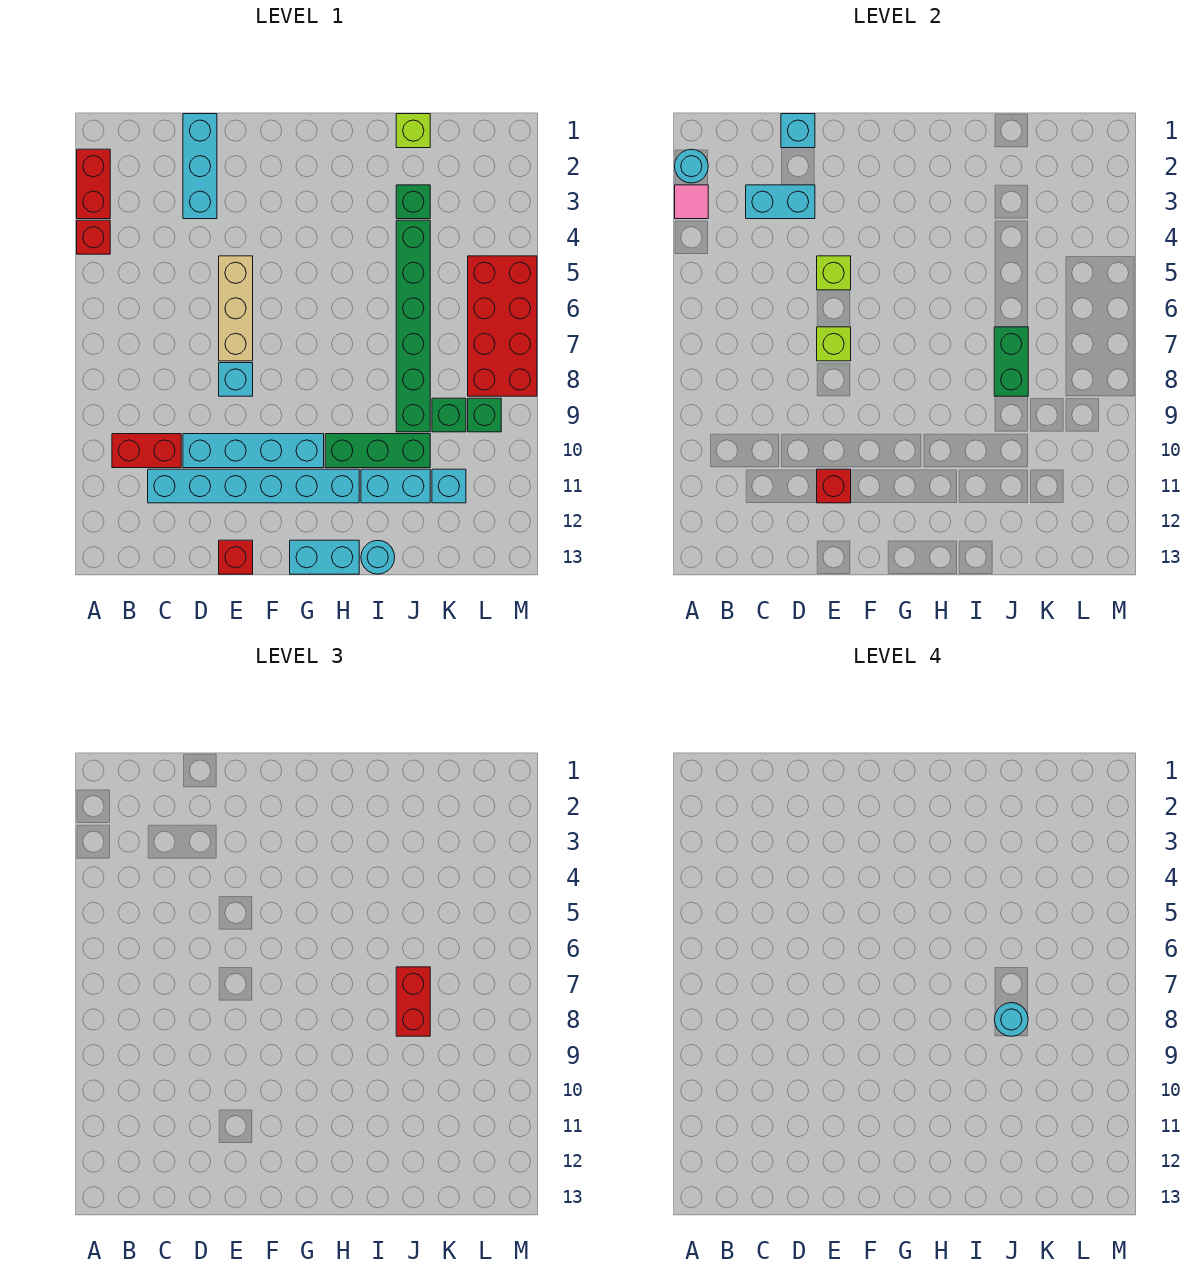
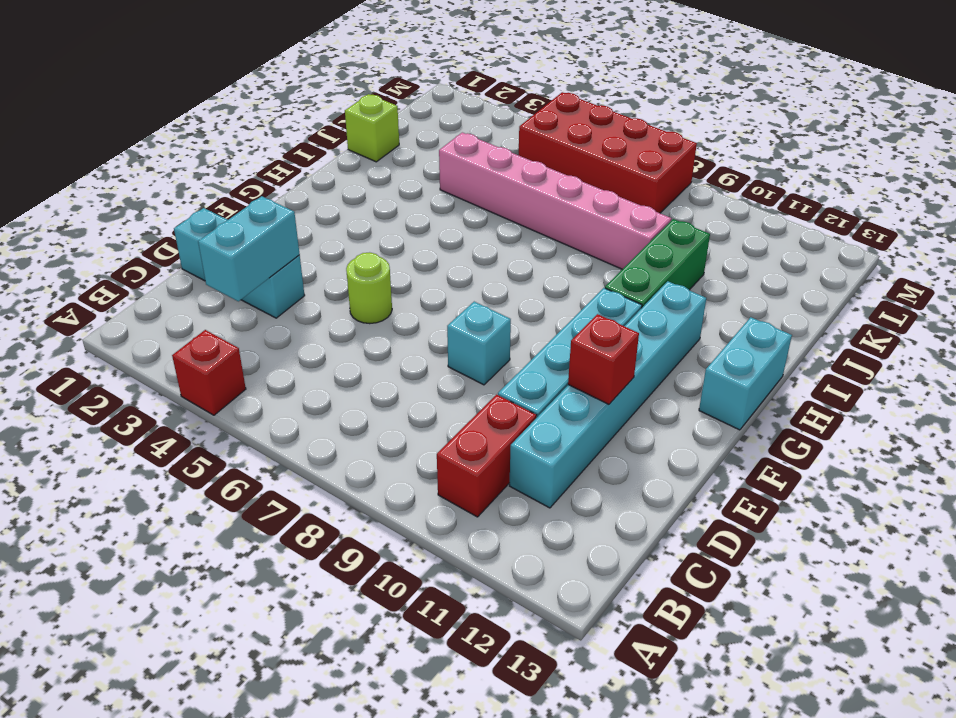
lime 1x1 round brick [346,252,392,324] -> tan 1x3 brick [219,256,253,361]
pink 1x6 brick [439,132,671,269] -> green 1x6 brick [396,220,430,432]
none -> red 1x2 brick [77,149,110,219]
none -> red 1x1 brick [219,540,253,574]
none -> cyan 1x2 brick [361,469,430,503]
none -> cyan 1x1 round brick [361,540,395,574]

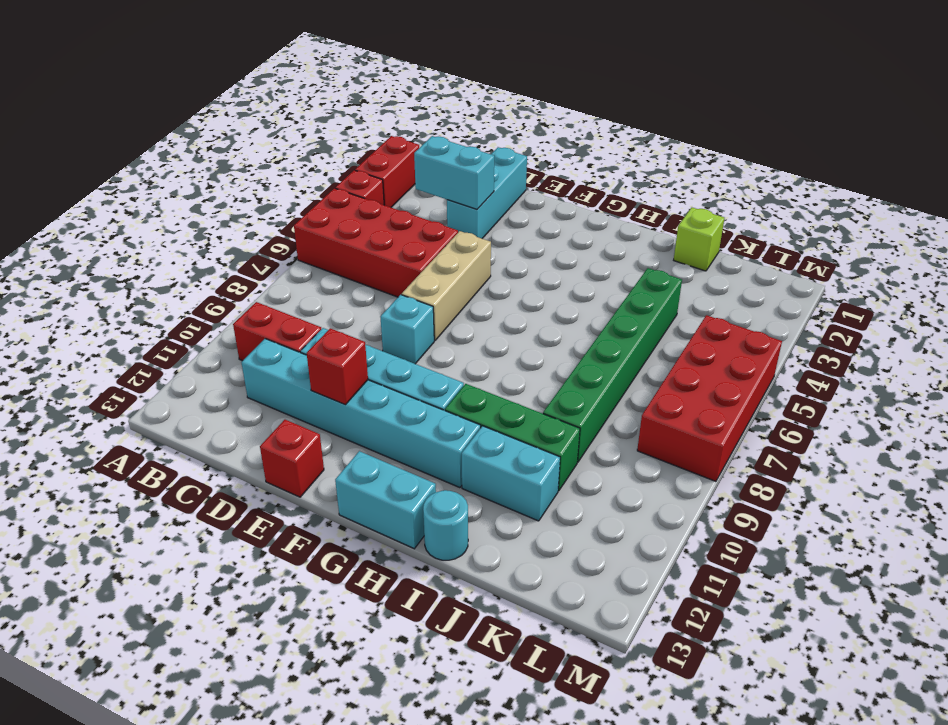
red 2x4 brick [294,188,458,297] -> none
none -> green 1x1 brick [396,185,430,219]
none -> green 1x1 brick [432,398,466,432]
none -> cyan 1x1 brick [432,469,466,503]
none -> green 1x1 brick [468,398,501,432]

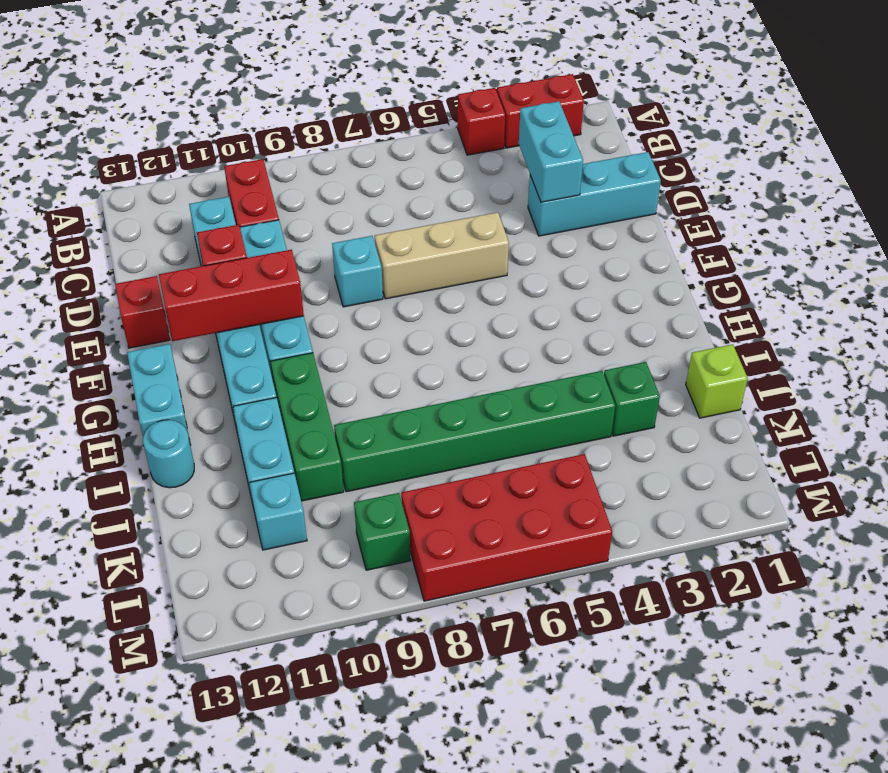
red 1x3 brick [159,250,304,341] -> none
none -> green 1x1 brick [432,398,466,432]
none -> cyan 1x1 round brick [675,149,708,183]
none -> pink 1x1 tile [675,185,708,219]
none -> cyan 1x1 brick [781,114,815,148]

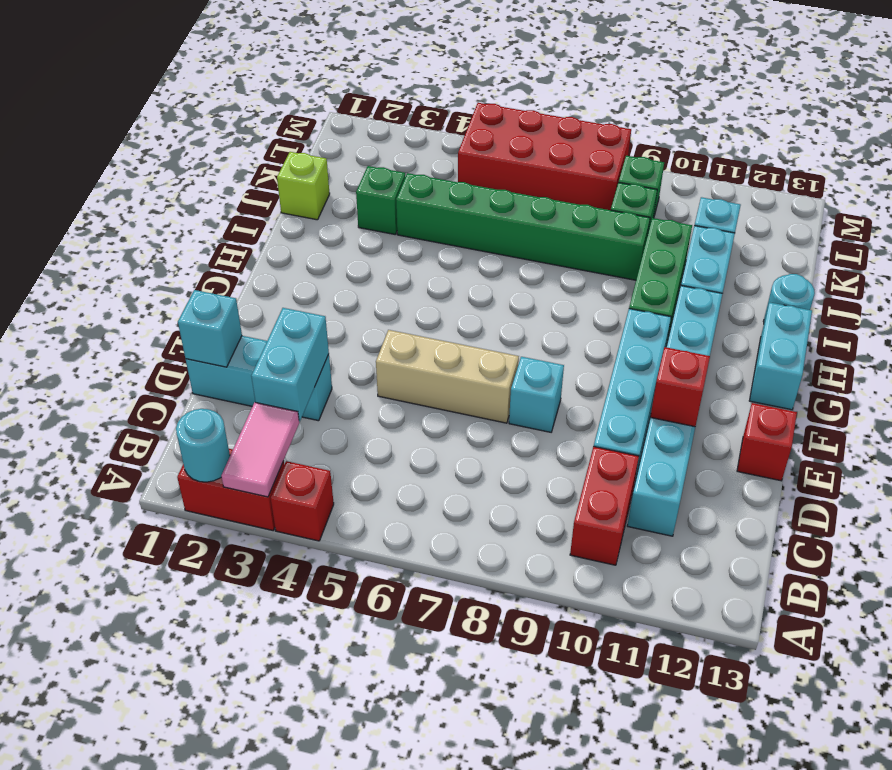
pink 1x2 tile [221,402,299,497] -> pink 1x1 tile [675,185,708,219]
none -> lime 1x1 brick [817,256,851,290]
none -> lime 1x1 brick [817,327,851,361]
none -> green 1x2 brick [994,327,1028,396]
none -> red 1x2 brick [396,967,430,1036]

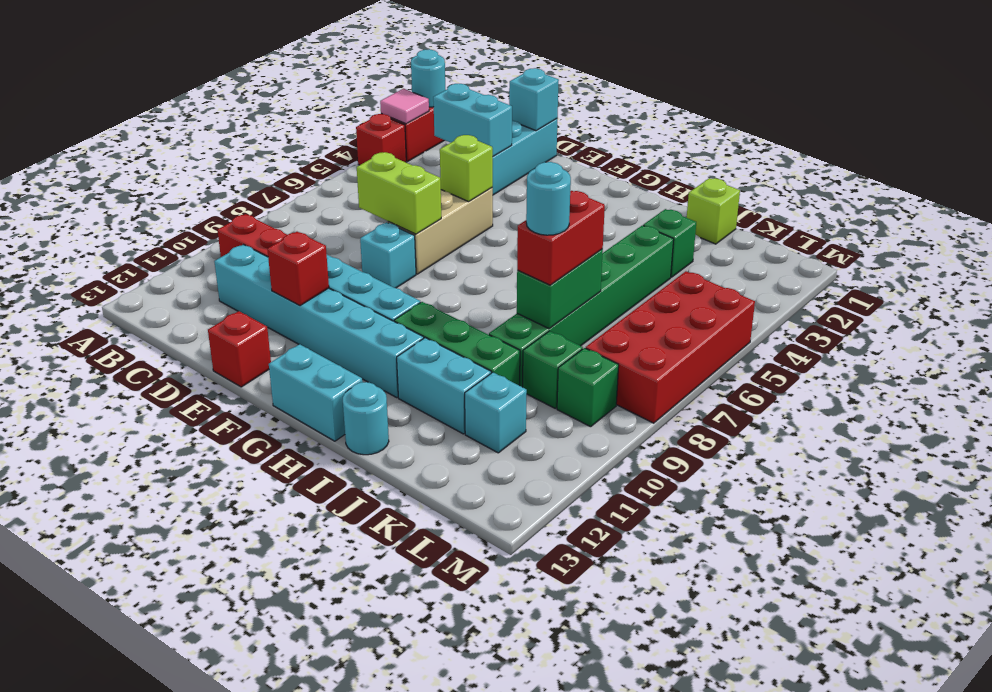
lime 1x2 brick [357,152,441,234] -> lime 1x1 brick [817,327,851,361]

